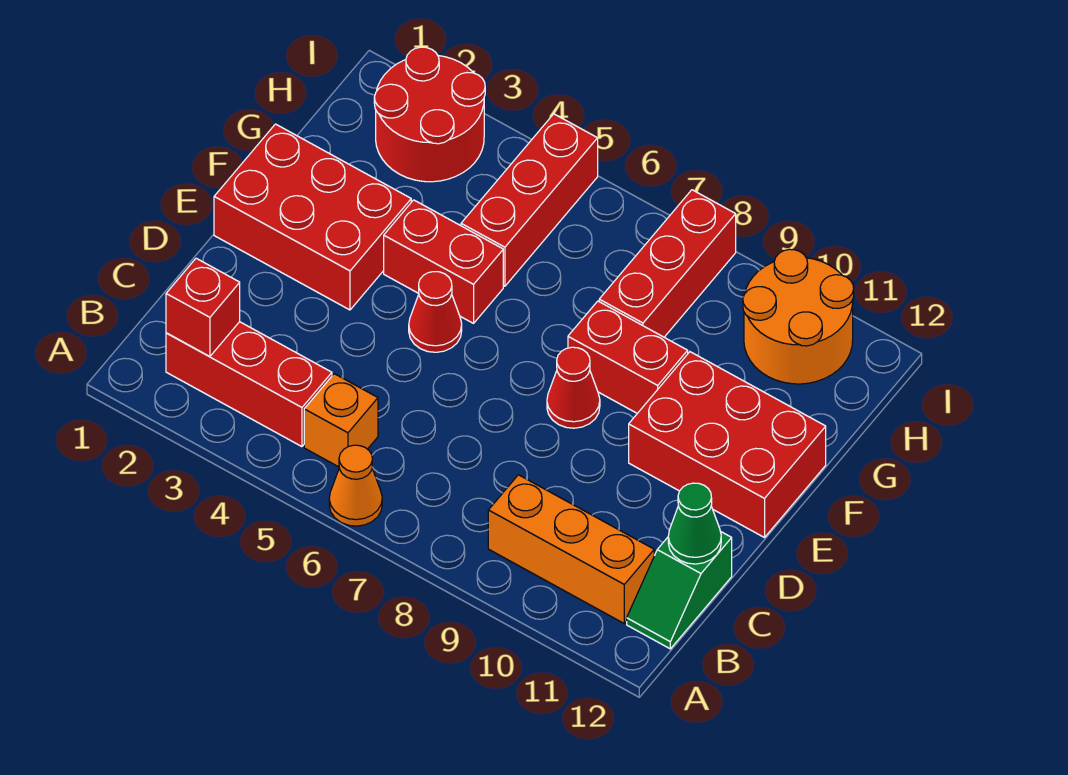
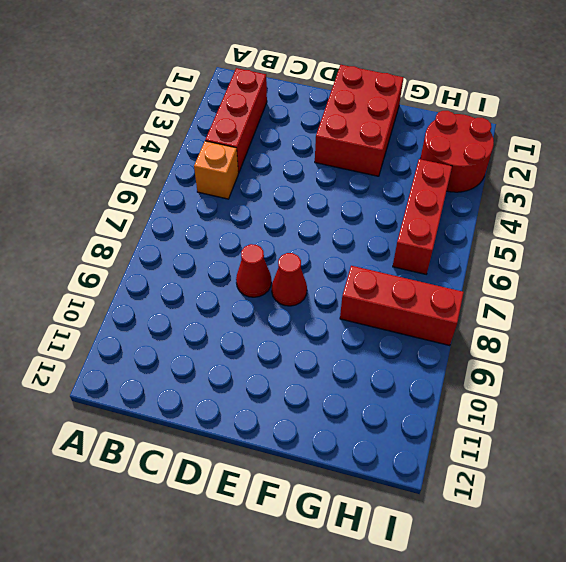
red 1x1 cone [236,244,271,297] -> red 1x1 cone moved to [409,272,462,352]
red 1x3 brick [393,159,452,274] -> red 1x3 brick turned to [461,114,598,286]
none -> orange 1x1 cone [329,445,382,526]
none -> orange 1x3 brick [488,475,654,623]
none -> green 1x2 slope [627,531,732,649]

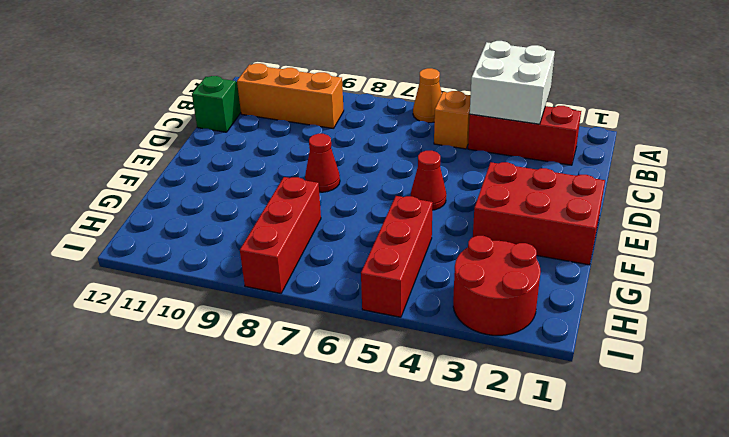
white 2x2 brick [470,41,555,124] -> none
none -> red 2x3 brick [629,352,826,538]
none -> red 1x2 brick [384,200,503,323]
none -> red 1x2 brick [568,301,688,413]

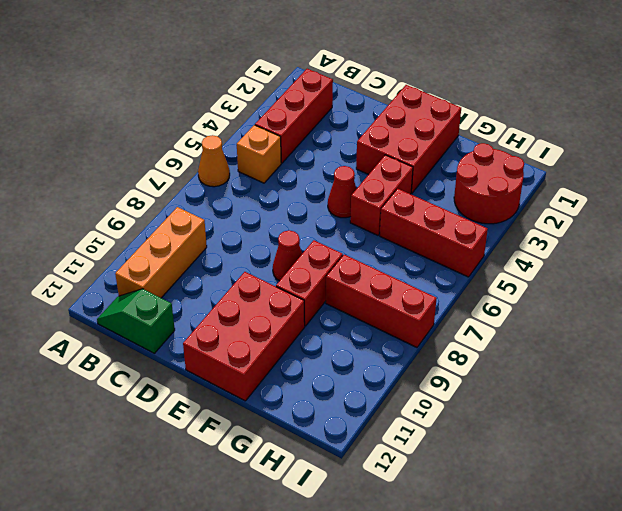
none -> orange 2x2 round brick [743,249,854,384]
none -> red 1x1 brick [166,258,240,356]
none -> green 1x1 cone [668,483,721,564]

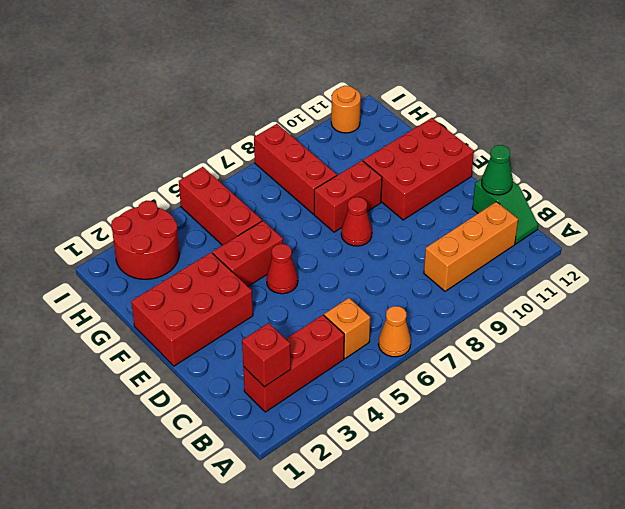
orange 1x1 round brick [331,86,361,133] -> orange 2x2 round brick [743,249,854,384]

